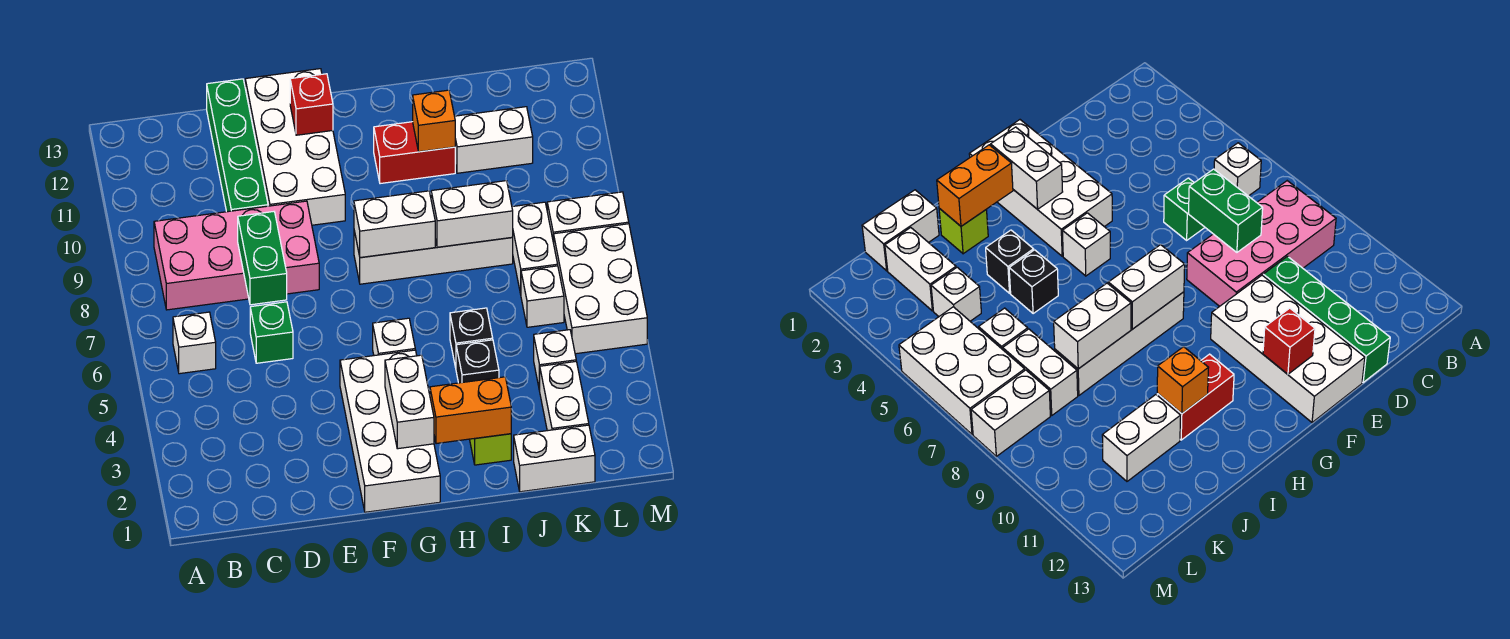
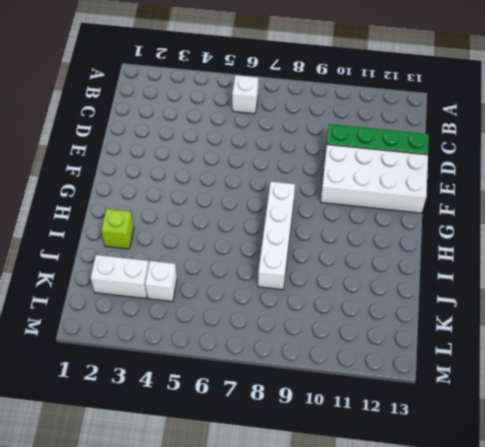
none -> pink 2x4 brick [154,201,319,310]
none -> green 1x1 brick [250,302,293,363]
none -> white 2x4 brick [340,350,440,512]

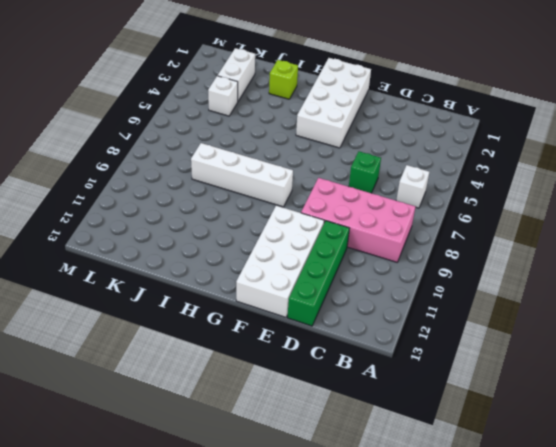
none -> white 1x1 brick [373,318,415,356]
none -> red 1x2 brick [374,122,455,184]
none -> black 1x1 brick [456,340,499,383]

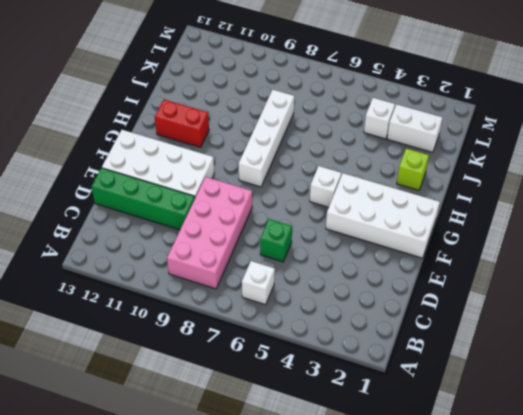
red 1x2 brick [155,100,209,147] -> red 1x2 brick turned to [374,122,455,184]
none -> black 1x1 brick [456,340,499,383]
none -> black 1x1 brick [450,308,493,368]
none -> white 1x2 brick [514,425,595,492]

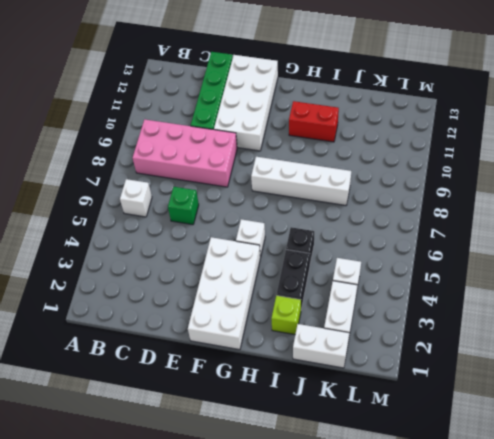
black 1x2 brick [276,250,310,309] -> black 1x1 brick [456,340,499,383]
none -> white 1x2 brick [455,107,533,173]
none -> white 1x1 brick [521,266,564,327]
none -> white 1x2 brick [512,202,558,294]

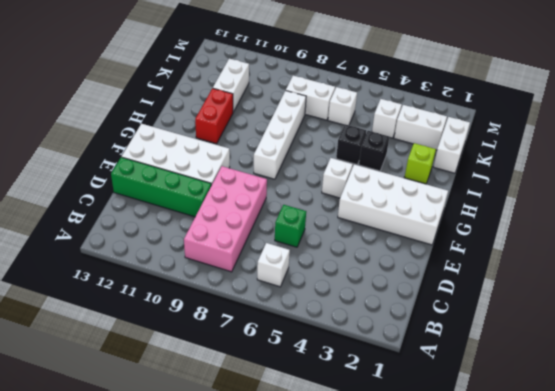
none -> white 2x3 brick [554,224,647,354]
none -> white 1x2 brick [547,192,629,243]
none -> green 1x2 brick [238,212,287,305]

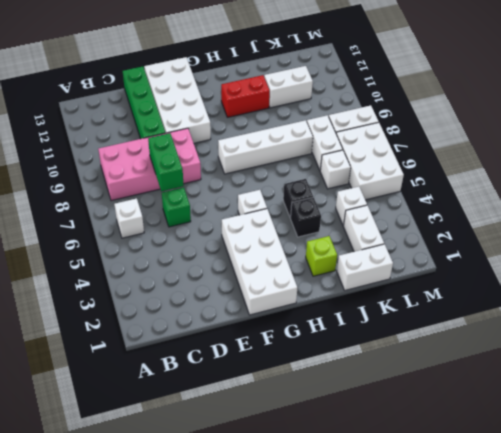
none -> red 1x1 brick [290,74,333,135]
none -> white 1x2 brick [385,355,434,449]
none -> white 1x2 brick [354,191,435,258]

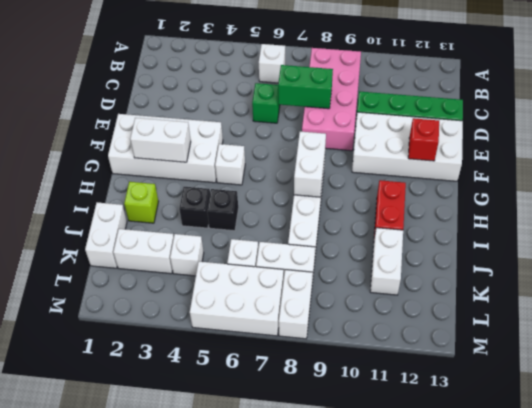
none -> orange 1x2 brick [430,377,511,444]
none -> white 1x2 brick [431,181,513,247]
none -> orange 1x1 brick [413,90,455,152]

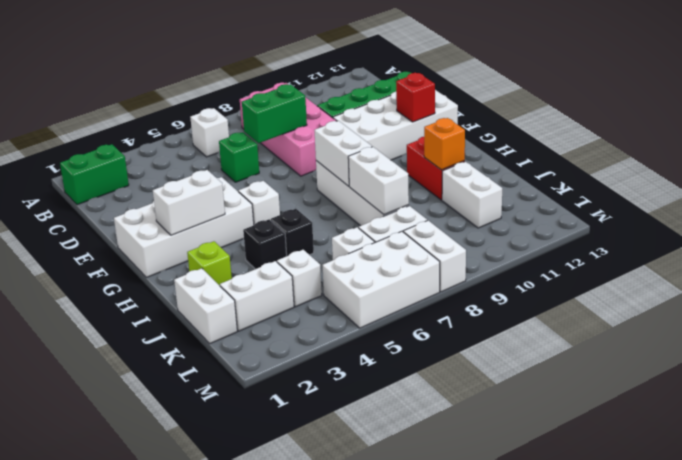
green 1x2 brick [60,144,129,205] -> none
none -> orange 1x2 brick [430,377,511,444]

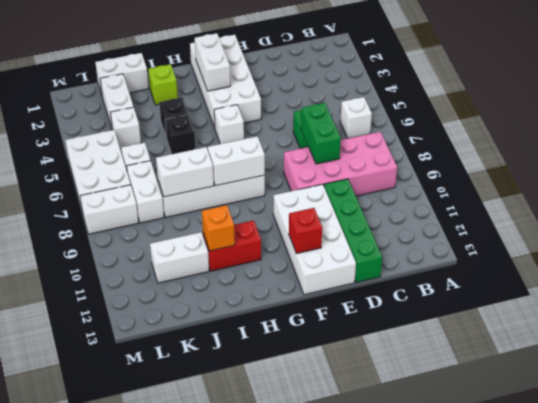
none -> orange 1x2 brick [430,377,511,444]

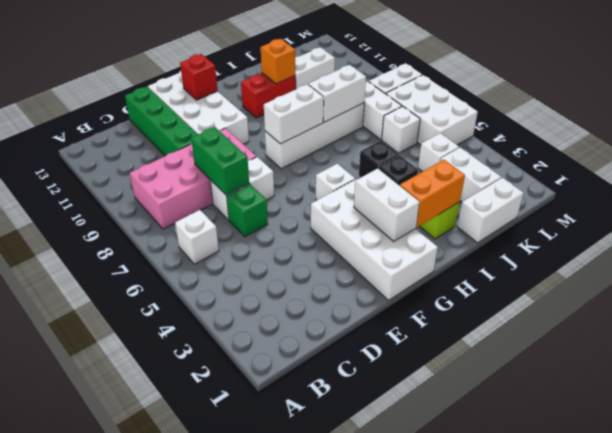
white 1x2 brick [210,157,274,220] -> none

